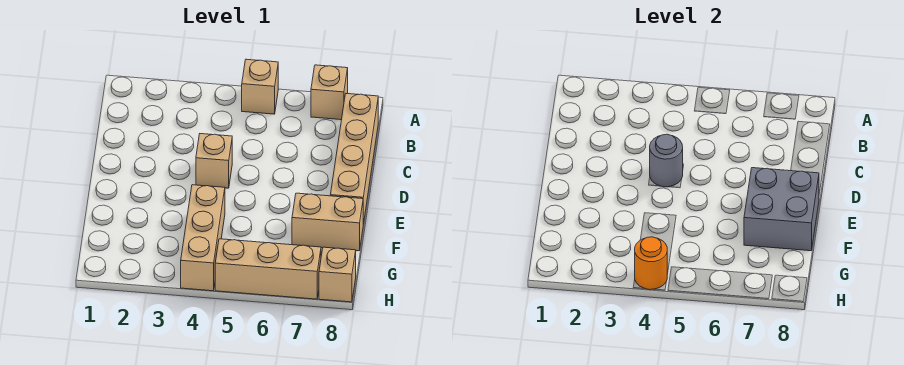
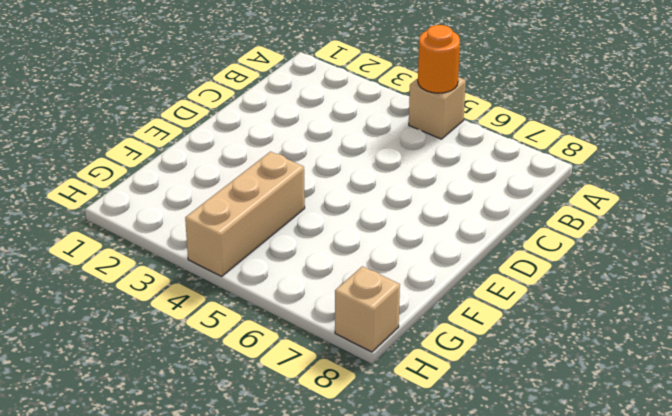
orange 1x1 round brick [418,25,460,93] -> orange 1x1 round brick moved to [635,237,667,290]
none -> tan 1x1 brick [311,65,348,120]
none -> tan 1x4 brick [330,94,378,224]

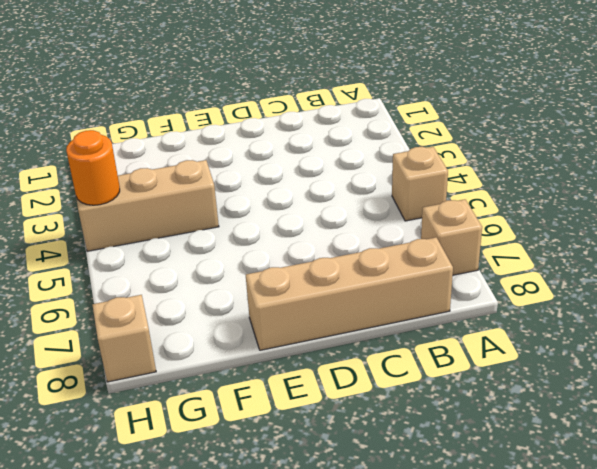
none -> tan 1x1 brick [196,134,232,188]
none -> tan 1x2 brick [292,193,363,251]

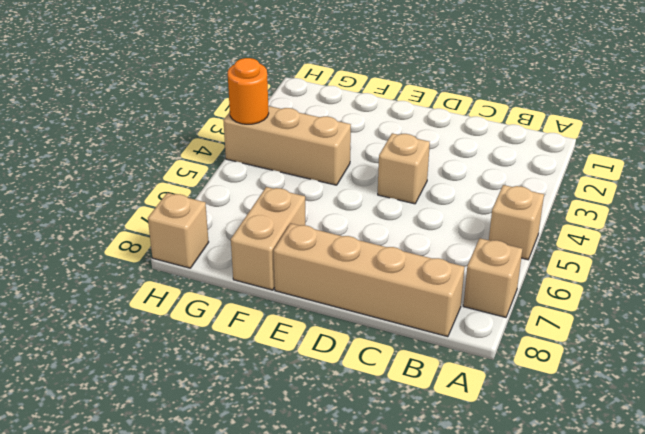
none -> tan 1x3 brick [215,239,321,299]
none -> grey 1x1 round brick [650,134,683,187]

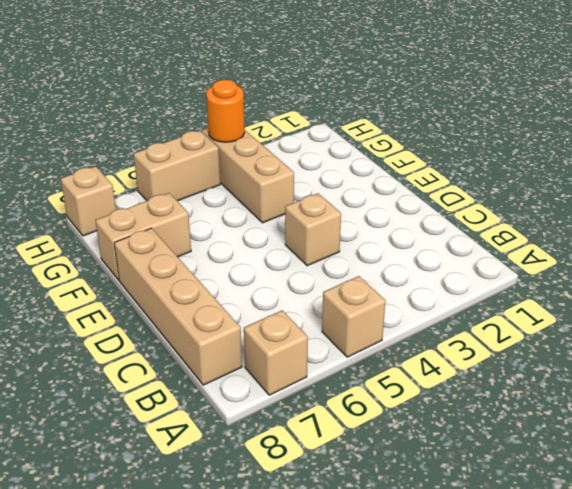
tan 1x2 brick [134,131,220,201] -> tan 1x3 brick [215,239,321,299]
none -> grey 1x1 round brick [650,134,683,187]
none -> grey 2x2 brick [744,168,819,251]

